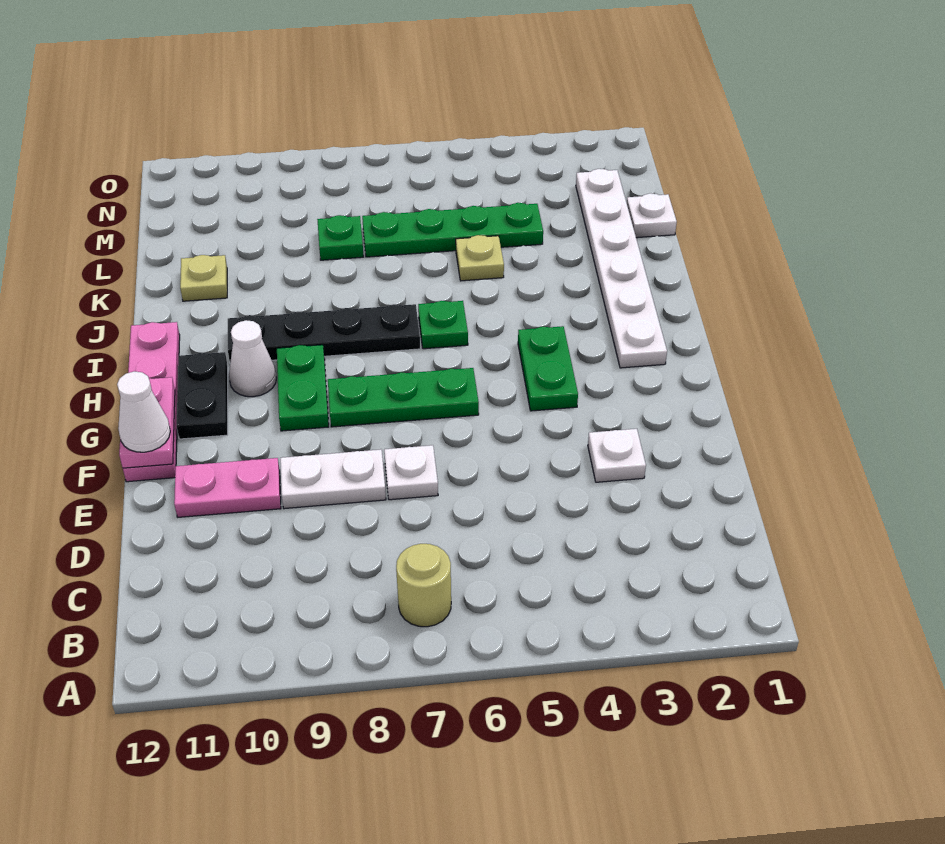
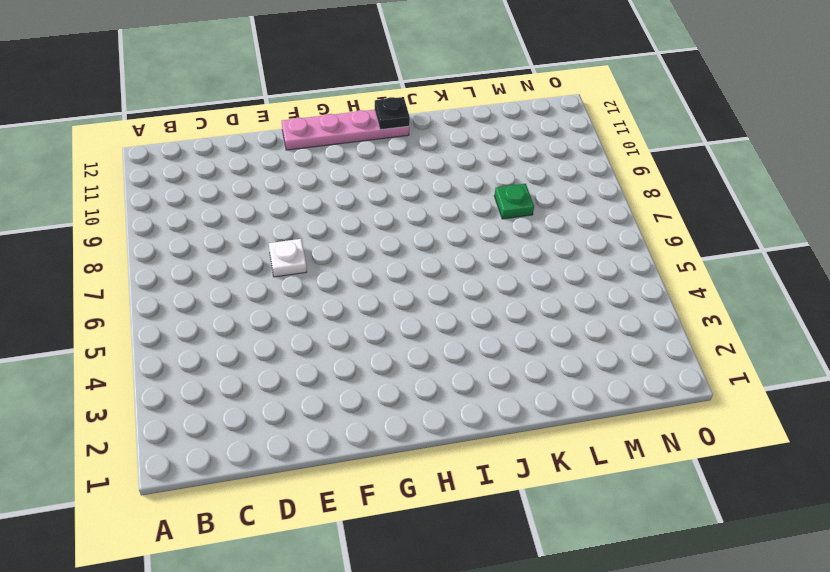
black 1x1 plate [375,97,410,130] -> none
none -> tan 1x1 round brick [396,544,451,627]
none -> white 1x1 plate [588,429,646,482]
none -> white 1x2 plate [280,449,386,509]

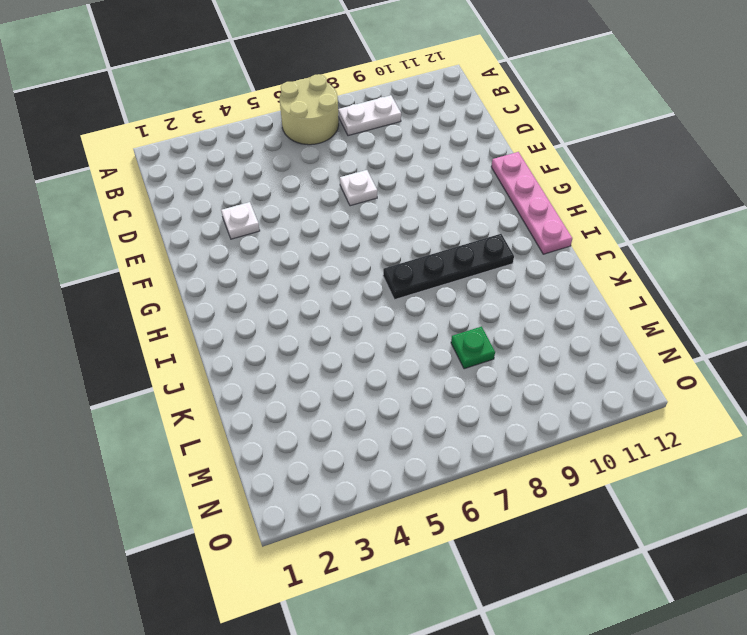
tan 2x2 round brick [280,74,339,145] -> tan 1x1 round brick [396,544,451,627]
white 1x2 plate [338,95,401,136] -> white 1x2 plate moved to [280,449,386,509]
none -> pink 1x2 plate [174,458,281,517]
none -> green 1x2 plate [518,326,578,411]
none -> green 1x3 plate [328,368,479,427]

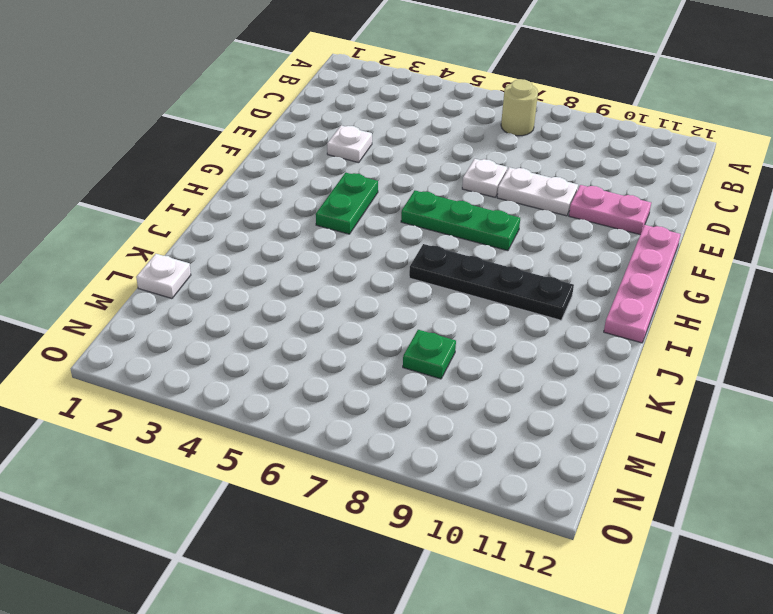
none -> green 1x2 plate [277,345,329,431]
none -> black 1x2 plate [177,352,228,439]
none -> white 1x6 plate [576,169,667,368]

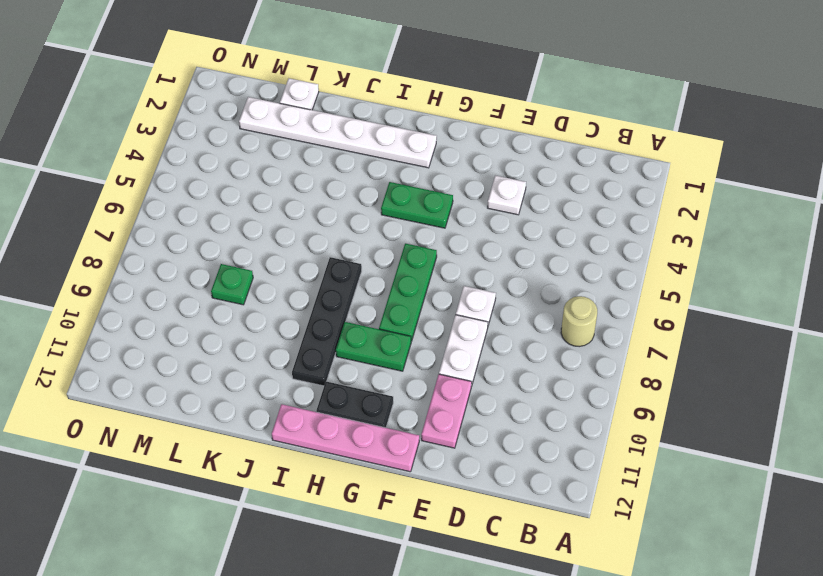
none -> white 1x1 cone [229,320,277,397]
none -> green 1x1 plate [418,301,468,349]
none -> tan 1x1 plate [456,235,504,281]

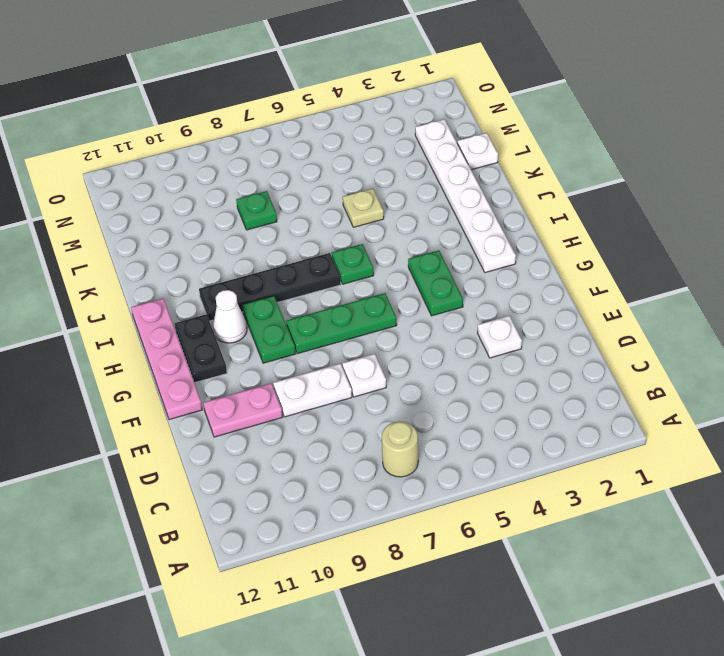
none -> tan 1x1 plate [180,255,227,301]
none -> green 1x4 plate [362,203,543,257]
none -> pink 1x2 plate [119,377,175,468]

